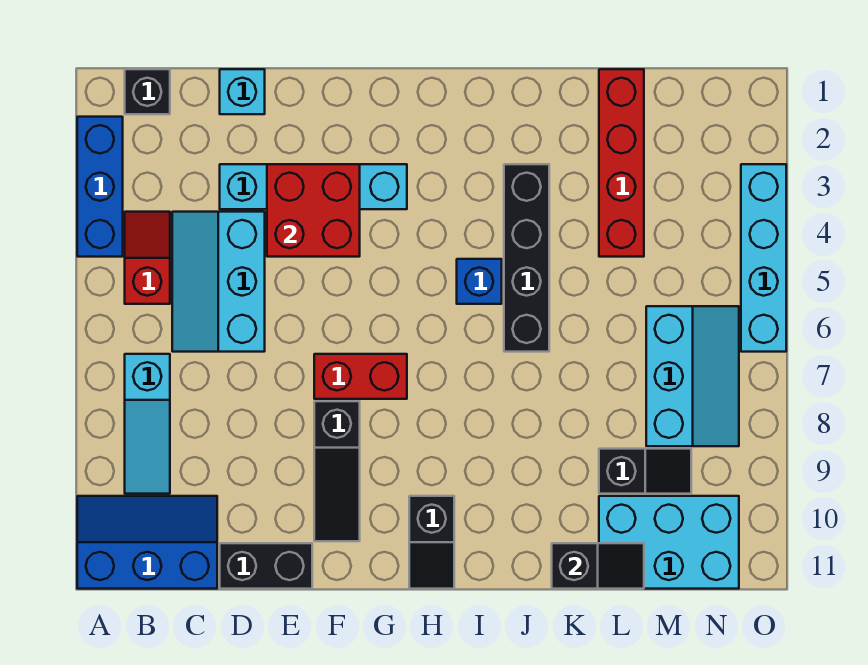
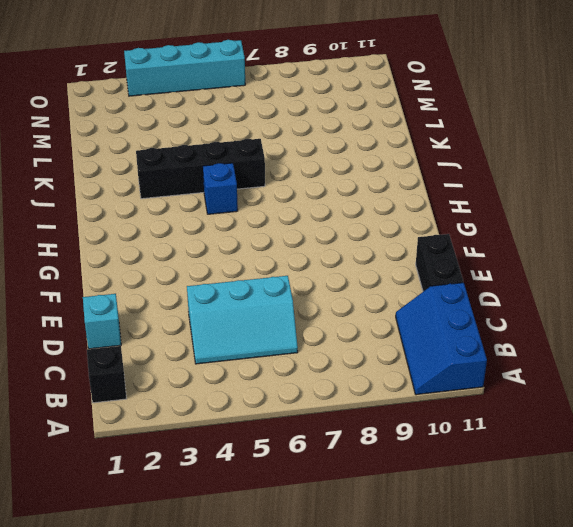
none -> blue 1x3 brick [77,117,123,257]
none -> red 1x2 slope [125,212,170,304]
none -> cyan 1x3 slope [125,354,170,494]

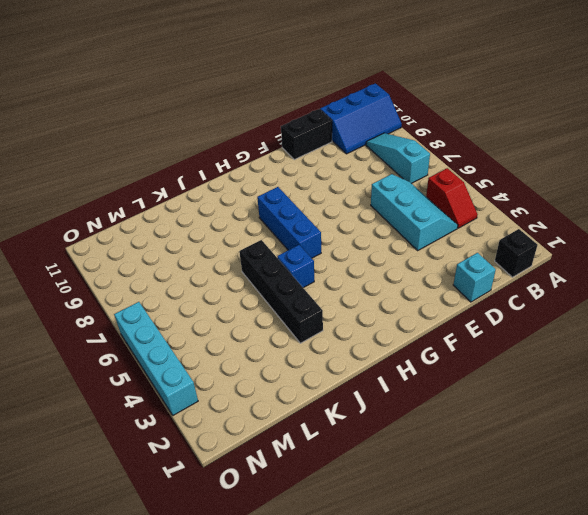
blue 1x3 brick [257,187,321,258] -> blue 1x3 brick moved to [77,117,123,257]
none -> cyan 1x4 brick [220,164,407,209]
none -> red 1x2 brick [314,354,407,399]
none -> black 1x3 slope [314,401,360,541]

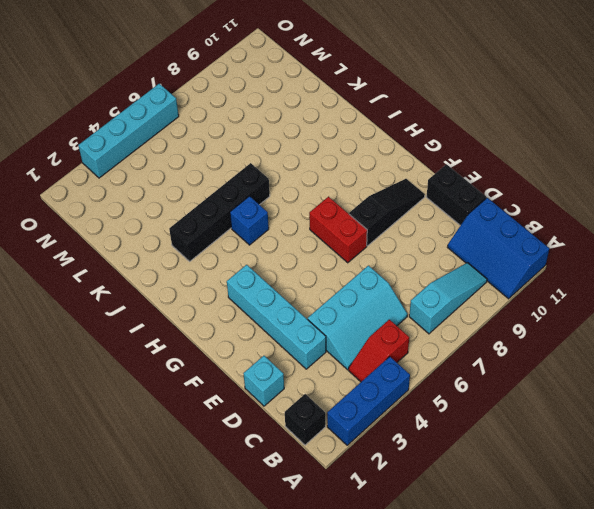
none -> black 1x2 slope [409,496,454,589]
none -> red 1x4 brick [599,69,644,257]
none -> black 1x2 slope [599,449,691,494]

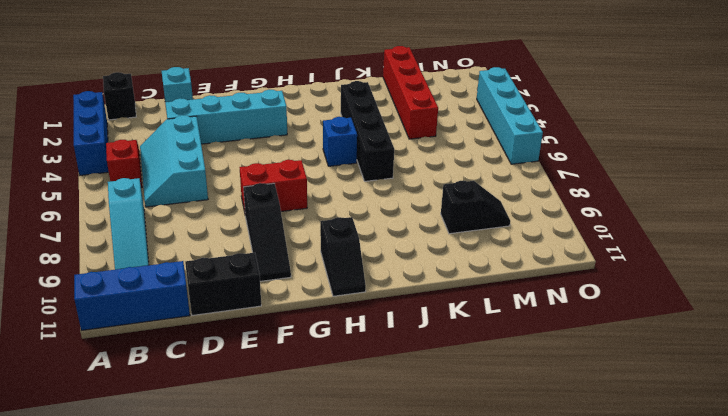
none -> cyan 2x3 brick [599,496,739,589]
none -> cyan 2x3 slope [646,306,739,446]
none -> red 2x2 brick [267,164,360,257]

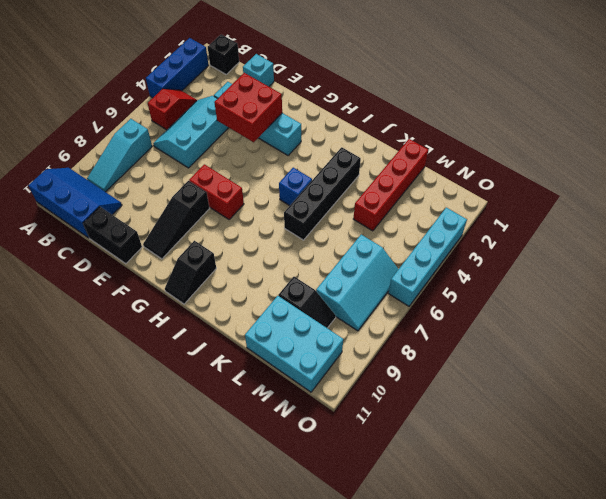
none -> black 1x2 slope [552,543,644,589]

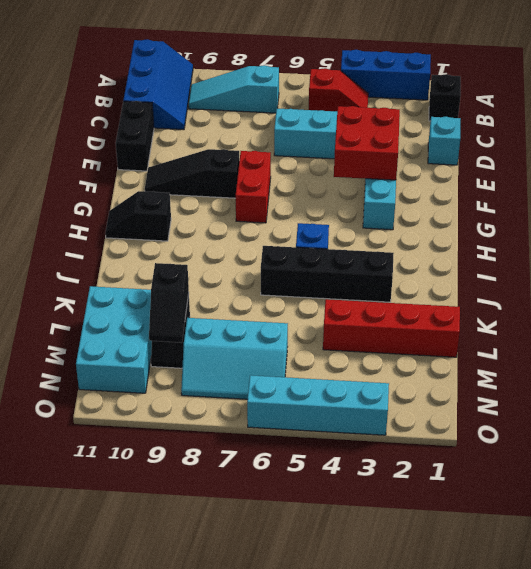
black 1x2 slope [149,263,189,343] -> black 1x2 slope moved to [552,543,644,589]

